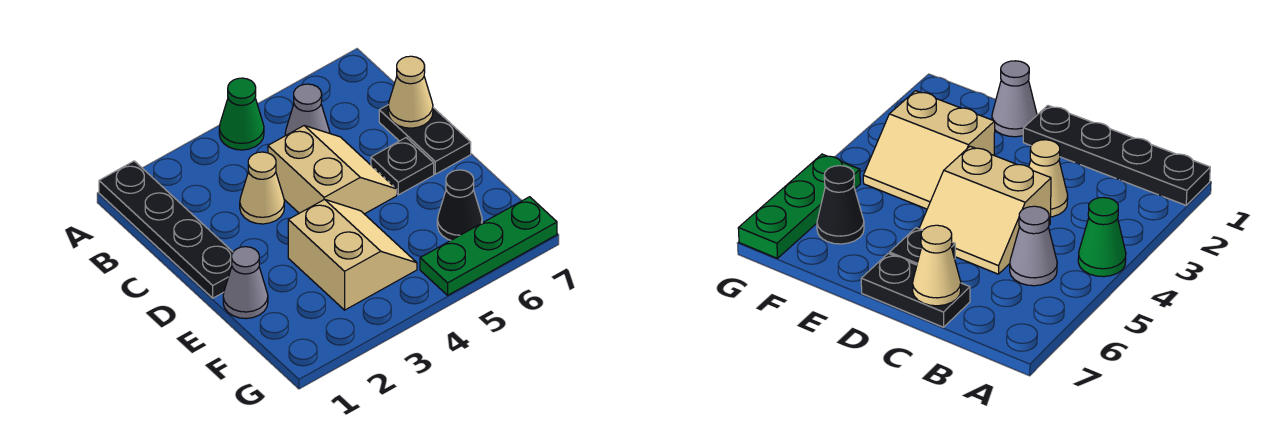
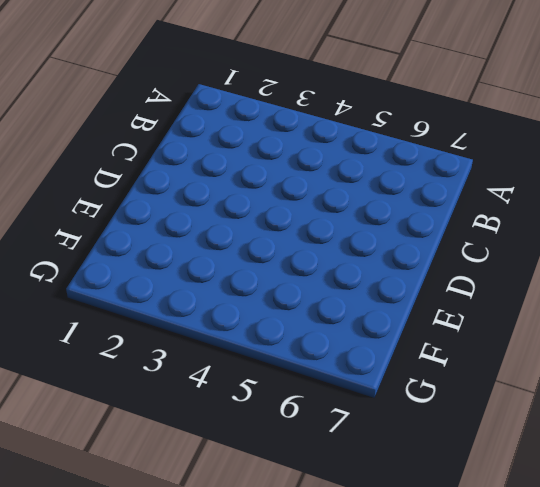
none -> black 1x4 plate [99,161,233,298]
none -> green 1x1 cone [219,78,264,150]
none -> grey 1x1 cone [285,84,330,135]

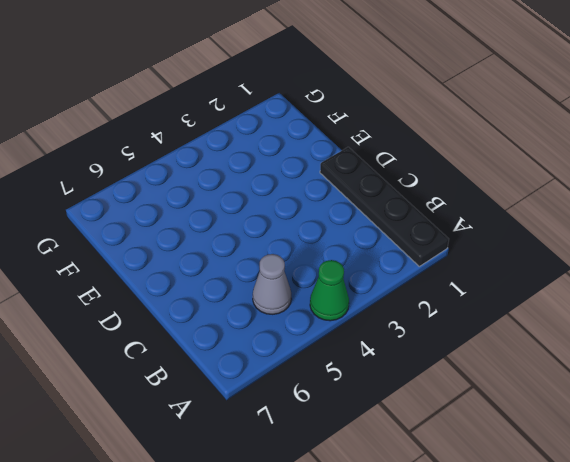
none -> tan 1x1 cone [240,152,284,224]
none -> tan 2x2 slope [268,126,397,214]
none -> black 1x2 plate [379,105,471,174]

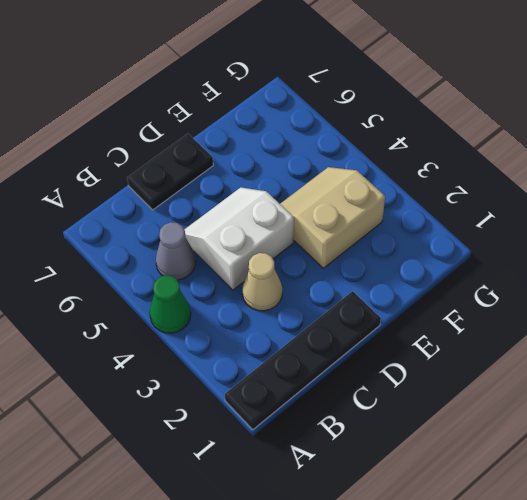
white 2x2 slope [184,187,294,290] -> tan 2x2 slope [268,126,397,214]
none -> black 1x1 plate [371,138,434,195]
none -> grey 1x1 cone [223,247,268,319]
none -> black 1x1 cone [437,170,482,240]

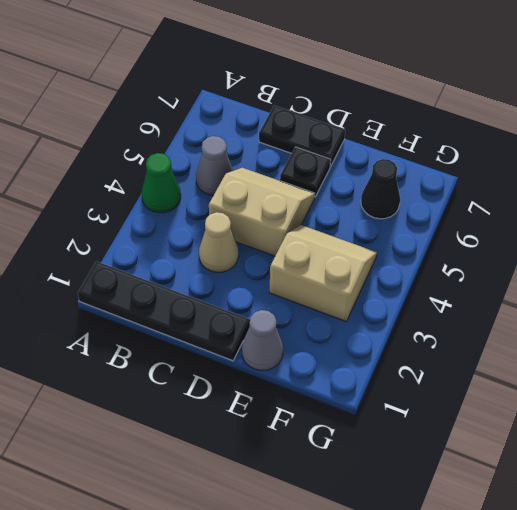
none -> green 1x3 plate [420,197,557,295]
none -> tan 1x1 cone [388,56,433,128]

